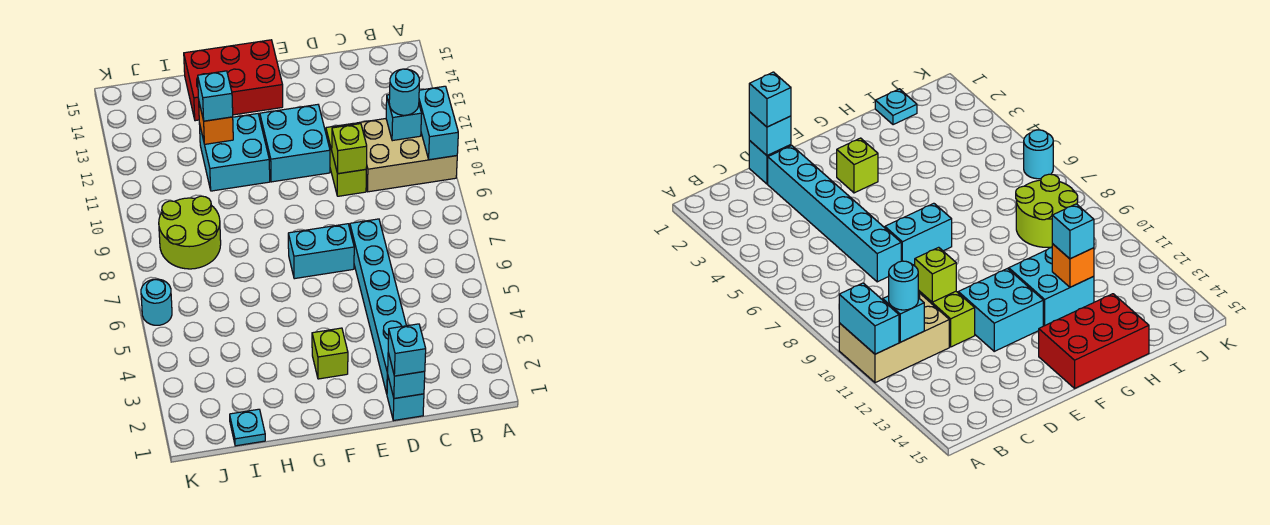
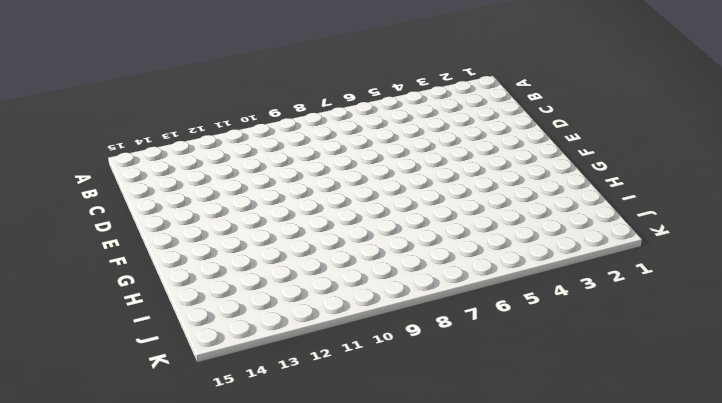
none -> tan 2x3 brick [356,119,457,192]
none -> cyan 1x1 brick [387,377,424,421]
none -> cyan 1x6 brick [350,219,406,393]

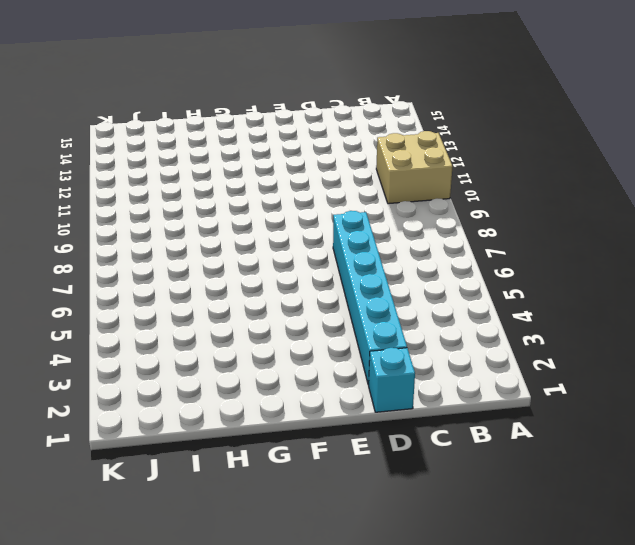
tan 2x2 brick [376,131,453,204] -> tan 2x3 brick [356,119,457,192]
none -> lime 1x2 brick [326,123,366,196]
none -> cyan 1x2 brick [288,224,354,279]
none -> cyan 2x2 brick [260,105,330,182]

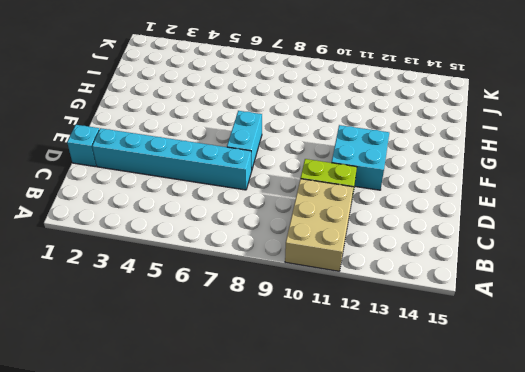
none -> lime 1x1 brick [312,328,348,379]
none -> red 2x3 brick [184,40,283,121]
none -> cyan 2x2 brick [199,114,270,191]

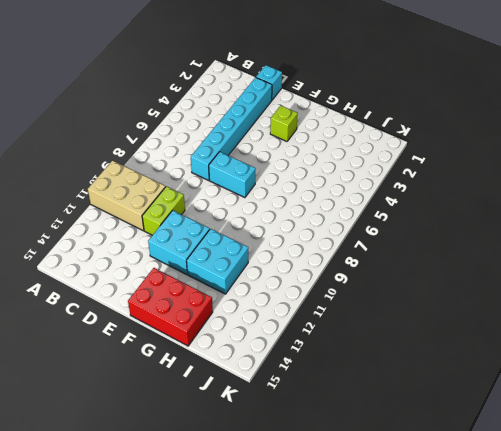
none -> cyan 1x1 plate [230,409,265,446]
none -> lime 2x2 round brick [159,196,221,269]
none -> cyan 1x1 round brick [141,279,172,325]

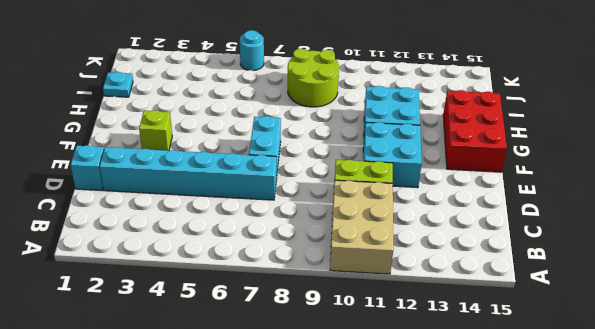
none -> cyan 1x2 brick [419,86,458,160]
none -> cyan 1x1 brick [386,95,422,141]
none -> cyan 1x1 brick [387,353,425,398]

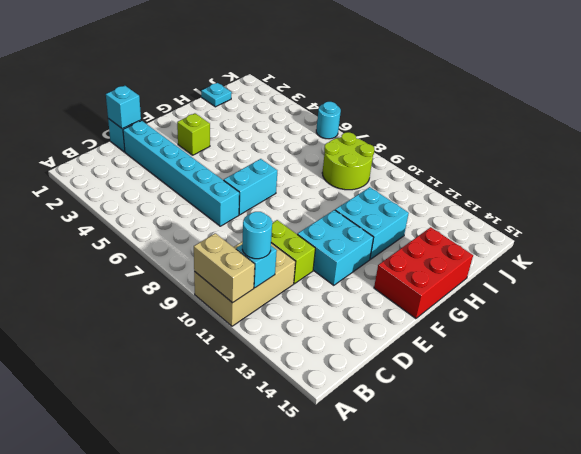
tan 1x2 brick [194,233,255,303] -> cyan 1x2 brick [419,86,458,160]
none -> lime 1x1 brick [332,124,367,174]
none -> orange 1x1 brick [199,103,233,144]
none -> cyan 1x1 brick [388,324,426,376]

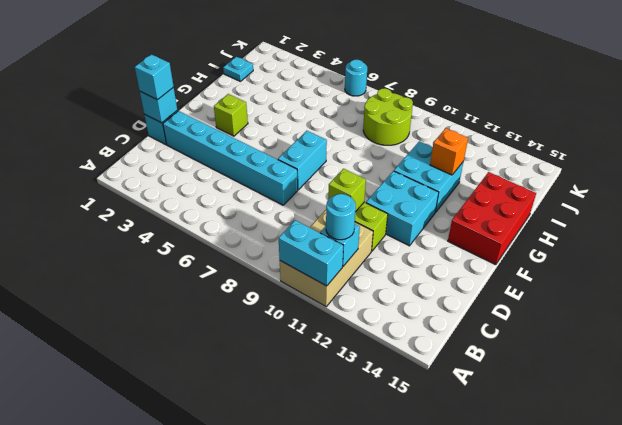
none -> cyan 1x1 brick [198,71,233,121]

